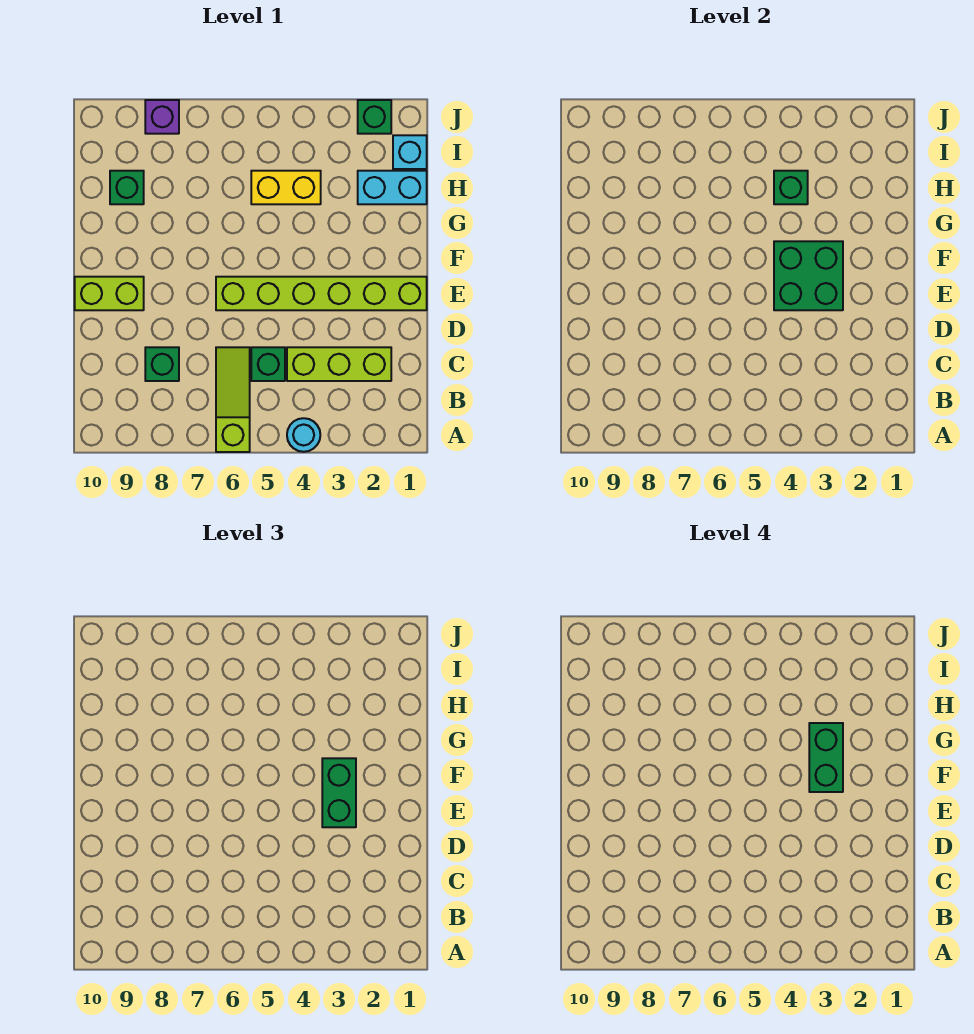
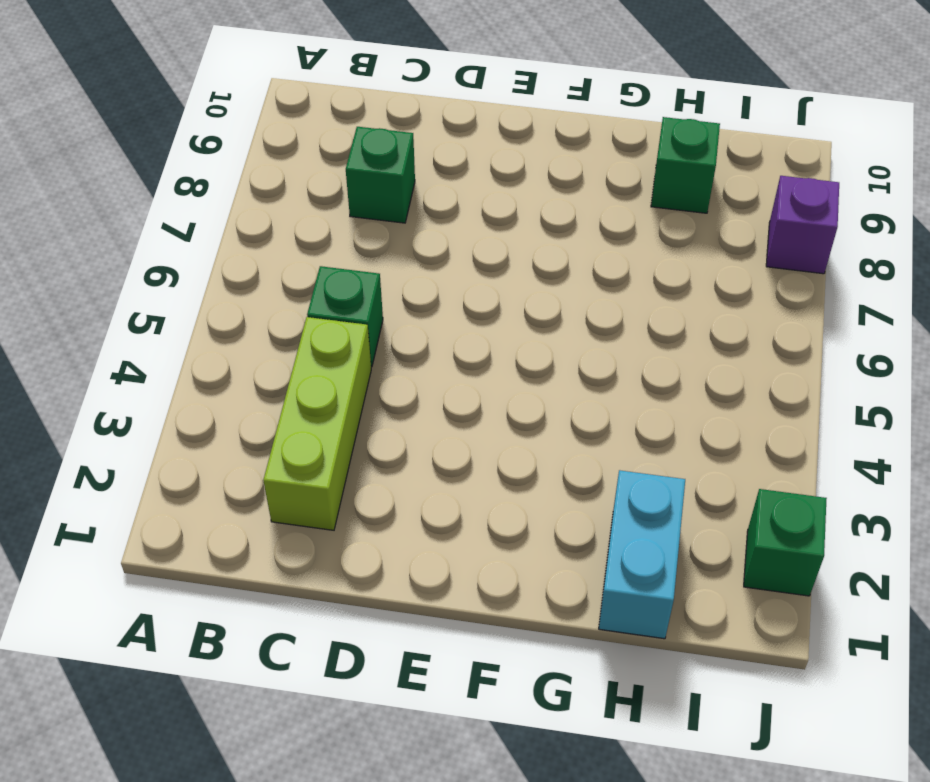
none -> cyan 1x1 round brick [287,418,320,452]
none -> lime 1x3 slope [216,347,250,452]
none -> lime 1x6 brick [216,277,427,310]

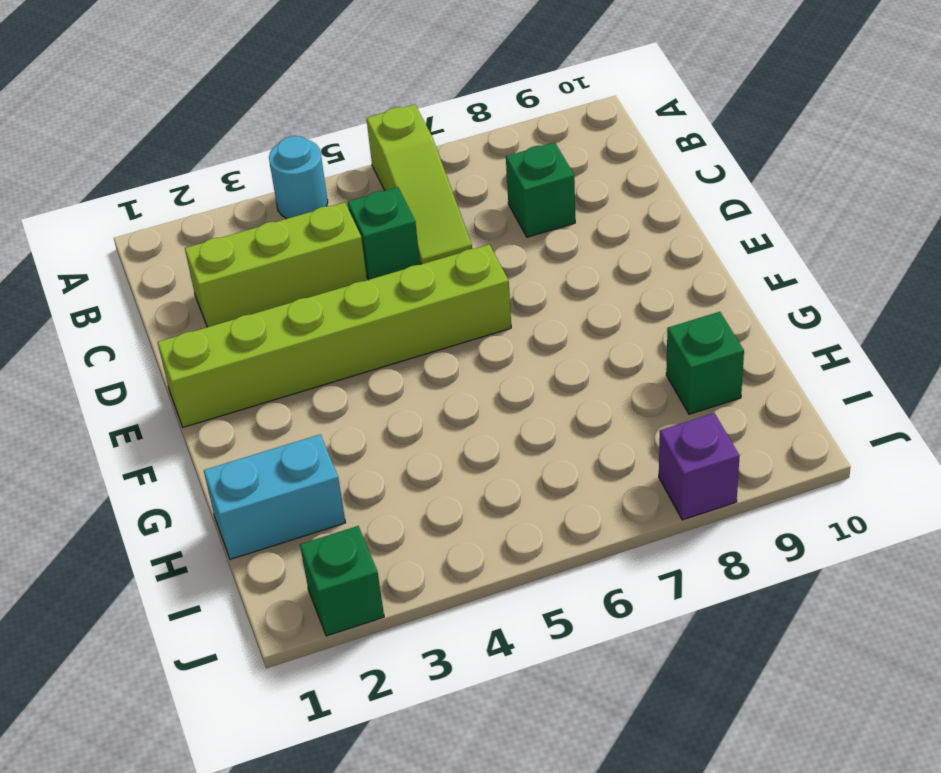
none -> lime 1x2 brick [75,277,144,310]
none -> yellow 1x2 brick [251,171,321,204]
none -> cyan 1x1 brick [393,135,427,169]

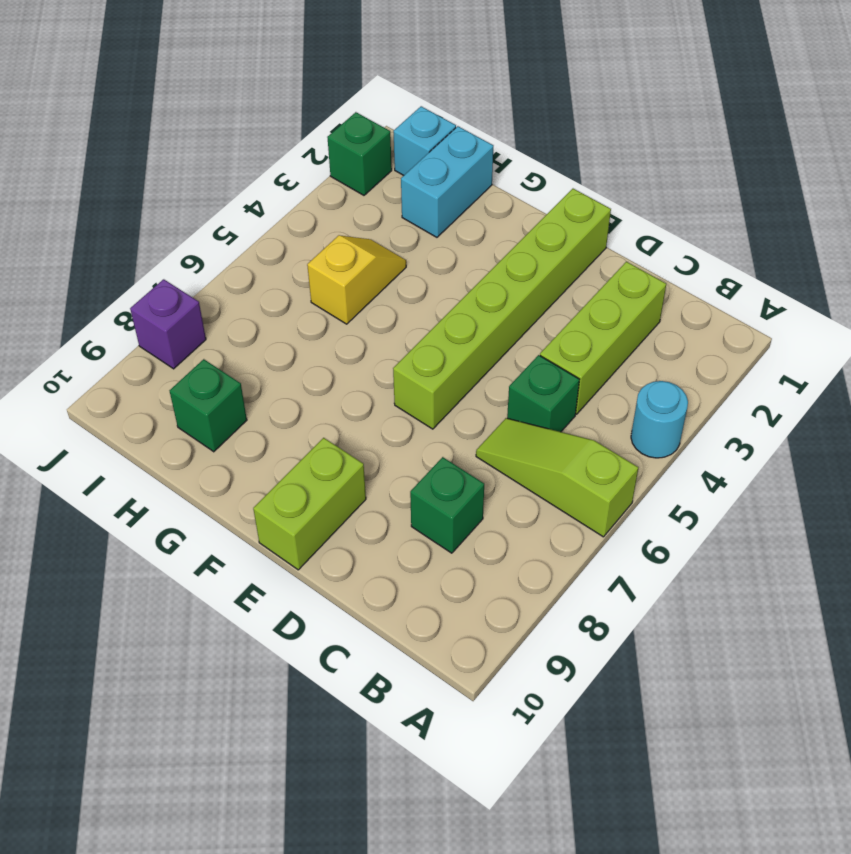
yellow 1x2 slope [307,235,406,324] -> yellow 1x2 brick [251,171,321,204]
none -> green 2x2 brick [774,241,843,310]
none -> green 1x1 brick [774,171,808,204]
none -> green 1x2 brick [322,758,356,827]

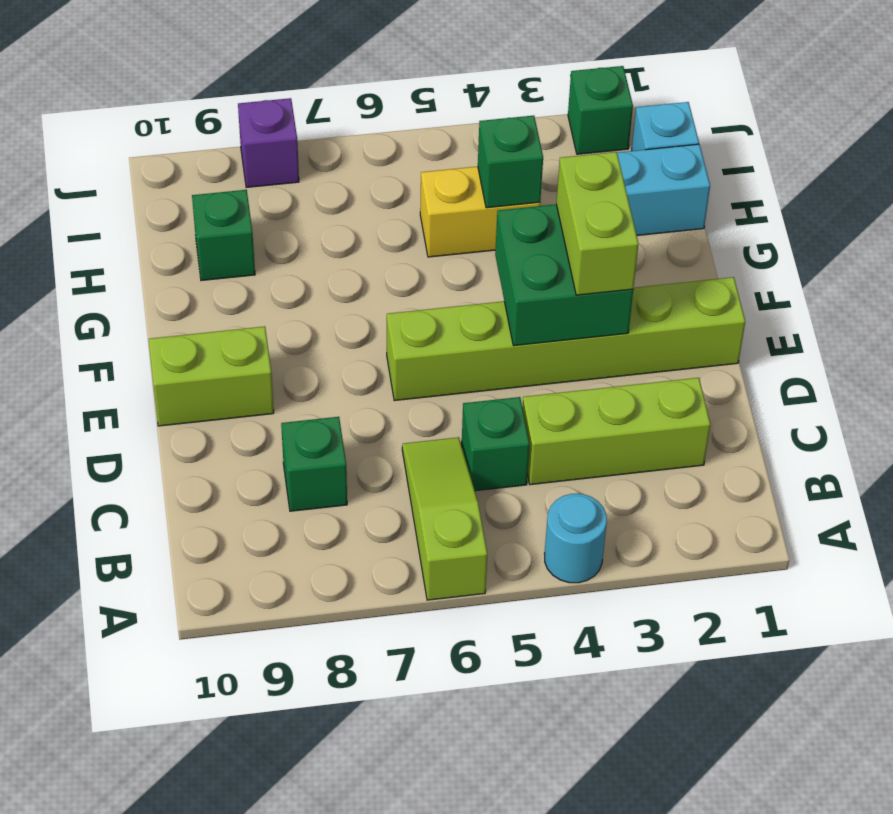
lime 1x2 brick [556,152,638,295] -> green 1x2 brick [322,758,356,827]
none -> green 1x2 brick [809,723,843,792]

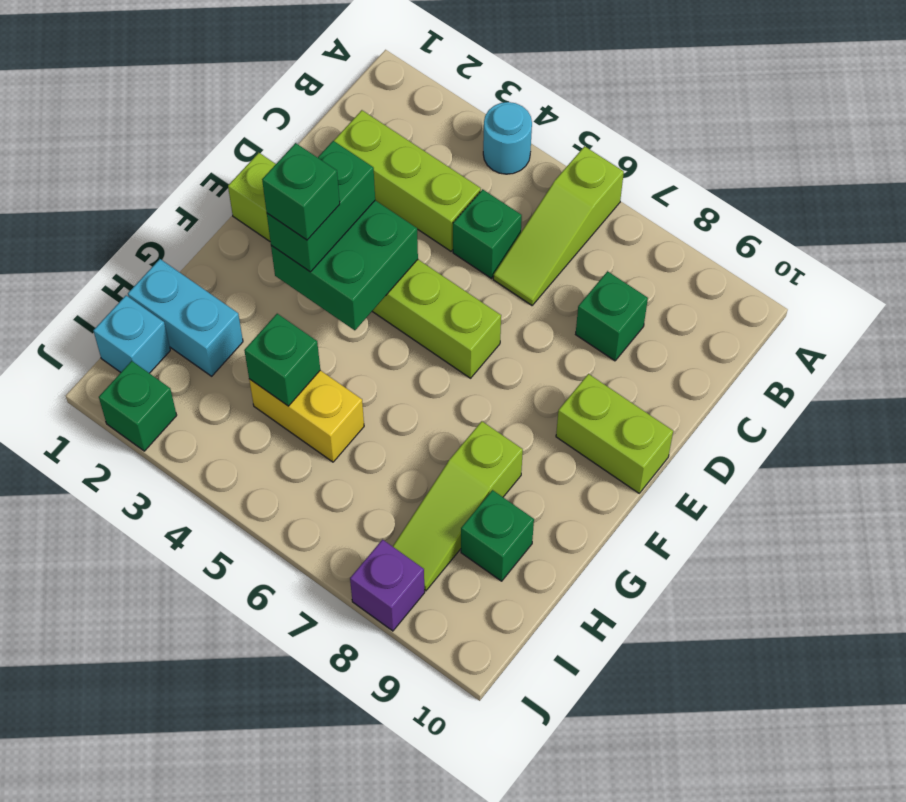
green 1x1 brick [262,143,340,240] -> green 1x2 brick [809,723,843,792]
lime 1x3 slope [393,421,523,590] -> none

